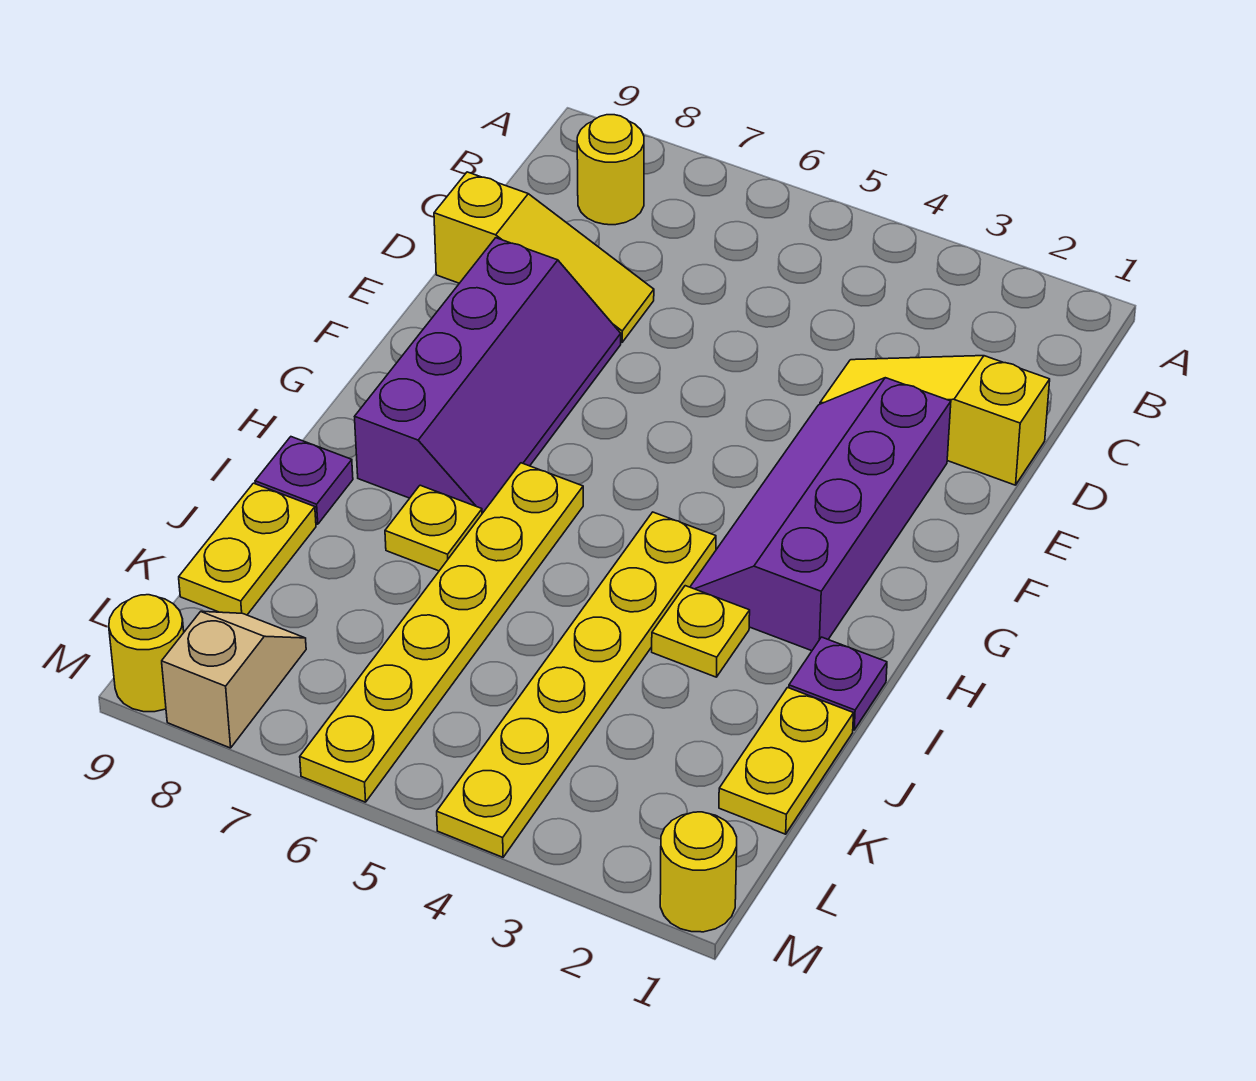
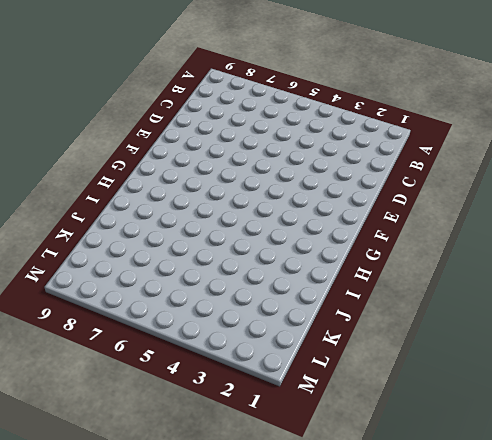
none -> yellow 1x1 round brick [577,115,644,225]
none -> yellow 1x3 slope [820,356,1050,485]
none -> yellow 1x3 slope [434,172,654,342]

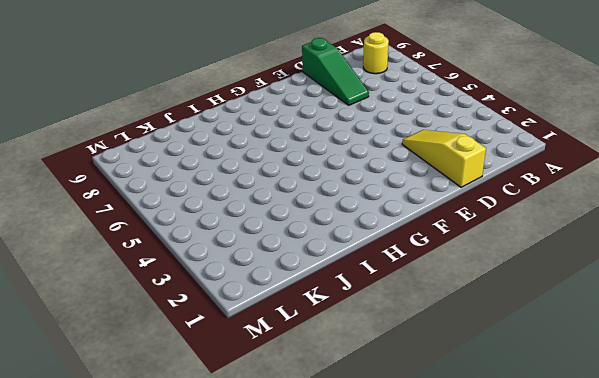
green 1x3 slope [302,38,369,105] -> yellow 1x3 slope [434,172,654,342]
none -> purple 2x4 slope [690,378,951,651]
none -> purple 2x4 slope [355,238,621,513]
none -> yellow 1x6 plate [437,512,716,857]

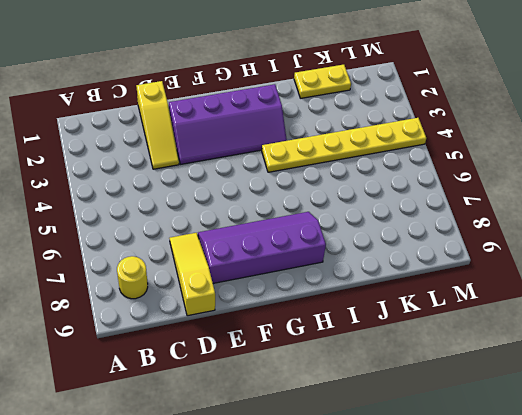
none -> yellow 1x6 plate [300,463,583,802]
none -> purple 1x1 plate [789,637,887,730]
none -> yellow 1x1 plate [652,586,750,677]

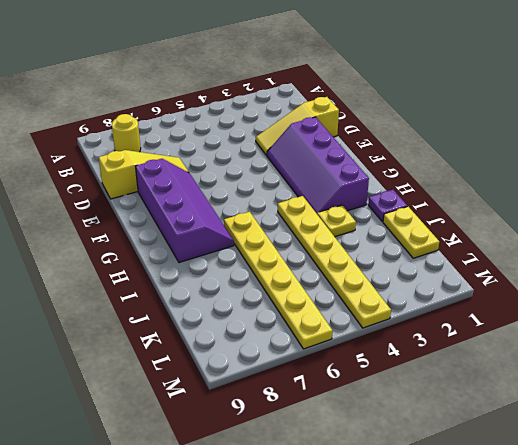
none -> yellow 1x1 plate [385,485,482,571]
none -> purple 1x1 plate [255,437,353,524]
none -> yellow 1x2 plate [179,483,316,615]

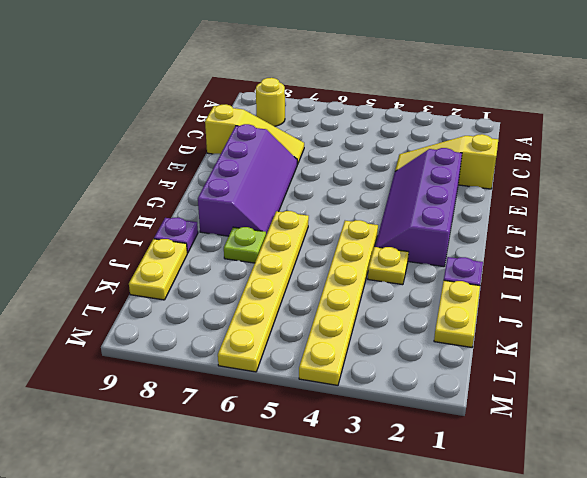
lime 1x1 plate [224,227,266,263] -> yellow 1x1 plate [385,485,482,571]
none -> tan 1x2 slope [162,611,306,748]
none -> yellow 1x1 round brick [660,812,737,932]
none -> yellow 1x1 round brick [109,595,184,712]

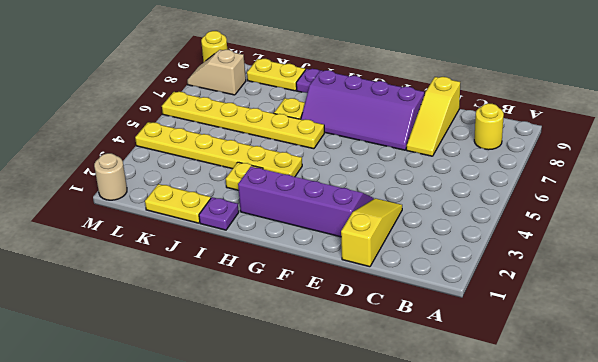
tan 1x2 slope [187,50,246,95] -> tan 1x2 slope turned to [162,611,306,748]
tan 1x1 round brick [94,153,127,200] -> yellow 1x1 round brick [660,812,737,932]

